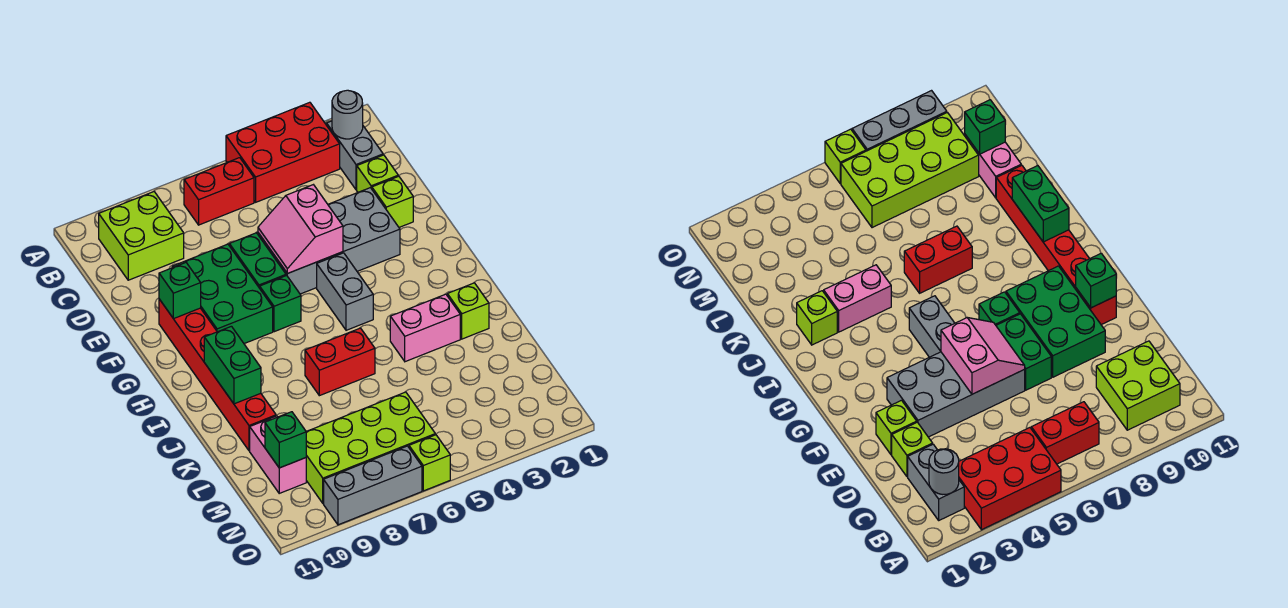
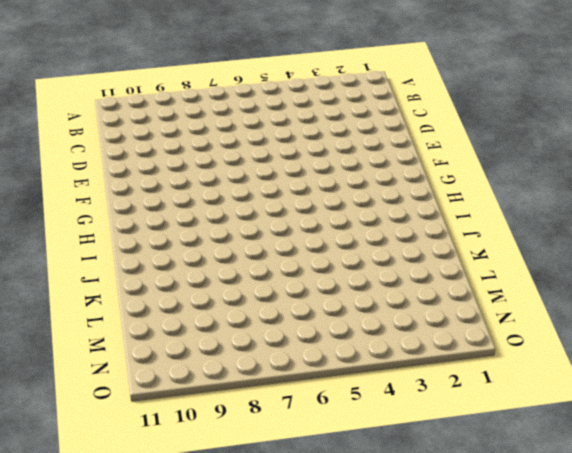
none -> red 2x3 brick [226,102,340,202]
none -> grey 1x2 brick [327,121,383,190]
none -> red 1x2 brick [184,158,254,225]

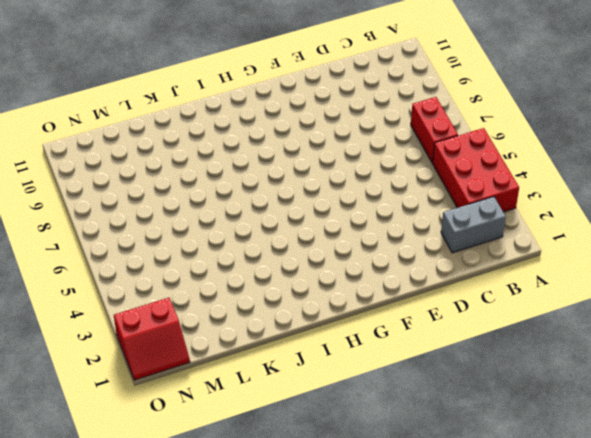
red 2x2 slope [114,298,190,380] -> none
none -> lime 2x2 brick [99,192,184,280]
none -> lime 1x1 brick [357,155,398,192]
none -> lime 1x1 brick [372,176,413,227]

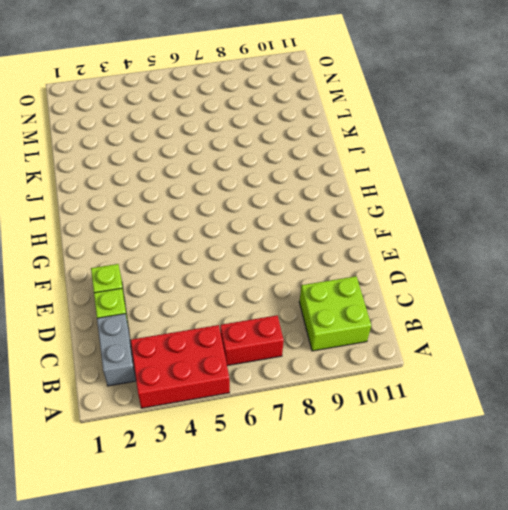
none -> grey 2x4 brick [258,188,400,294]
none -> green 1x2 brick [229,233,286,288]
none -> green 2x3 brick [172,244,273,344]

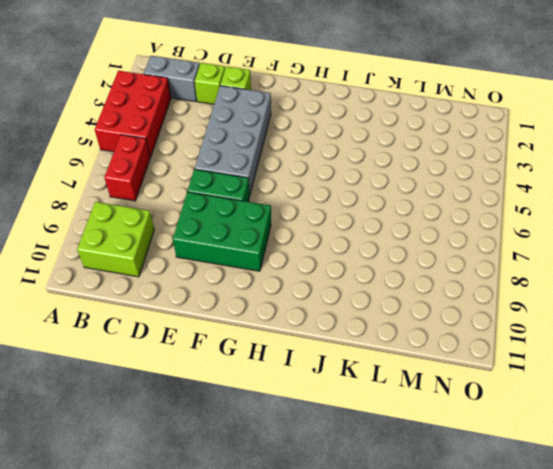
none -> red 1x6 brick [159,299,276,451]
none -> grey 1x2 brick [317,253,373,330]
none -> green 1x1 brick [260,275,301,332]

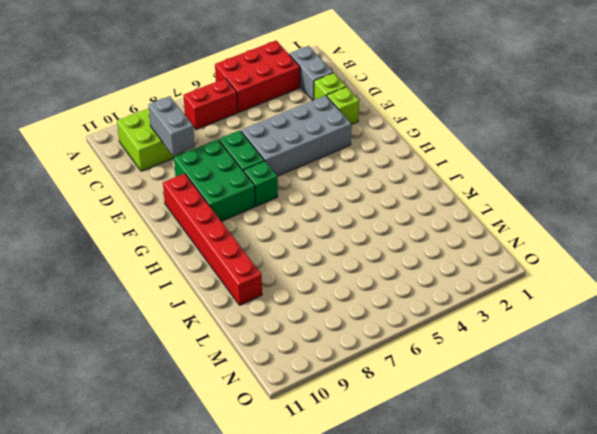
grey 1x2 brick [148,96,195,156] -> grey 1x2 brick moved to [317,253,373,330]
none -> lime 1x1 brick [447,283,489,339]
none -> pink 1x2 brick [390,294,460,362]
none -> red 1x2 brick [305,328,375,396]

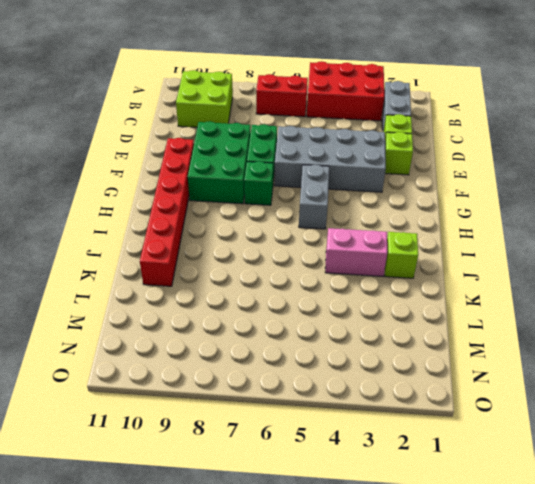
none -> red 1x2 brick [305,328,375,396]
none -> pink 1x2 brick [250,416,306,493]
none -> lime 2x4 brick [306,392,435,503]

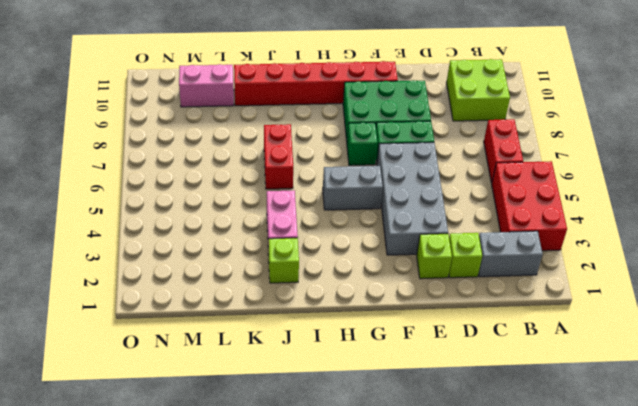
none -> lime 2x4 brick [306,392,435,503]
none -> lime 1x1 brick [409,435,450,491]
none -> grey 1x3 brick [324,446,422,525]

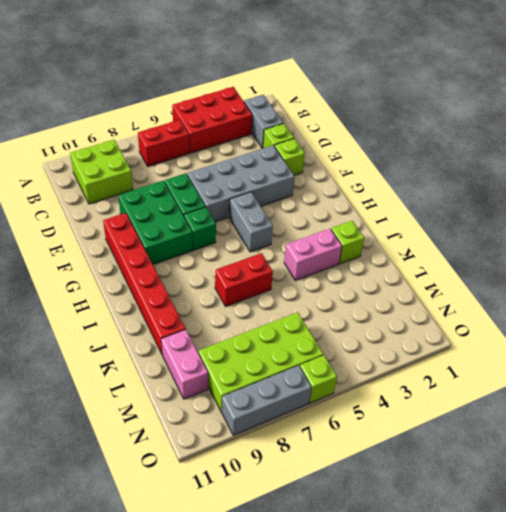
none -> grey 1x1 round brick [332,90,363,139]
none -> pink 2x2 slope [258,185,343,274]
none -> green 1x1 brick [159,262,201,319]

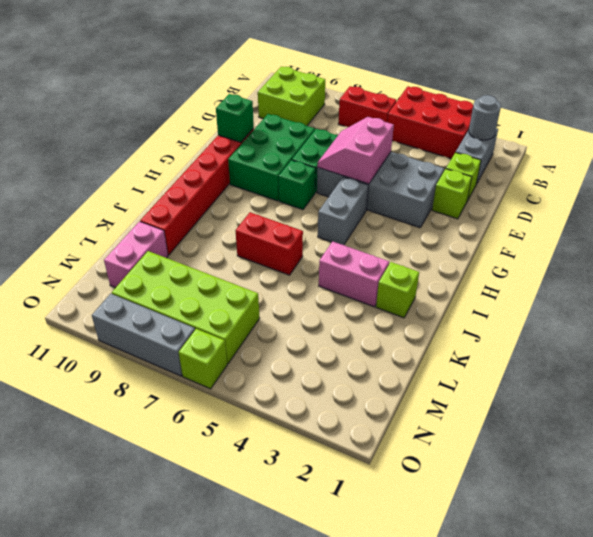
none -> green 1x2 brick [204,326,261,404]
none -> green 1x1 brick [265,412,306,468]

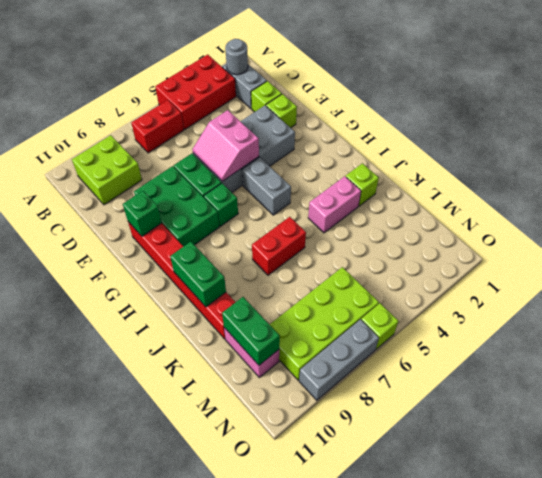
green 1x2 brick [222,297,280,365] -> green 1x1 brick [265,412,306,468]

